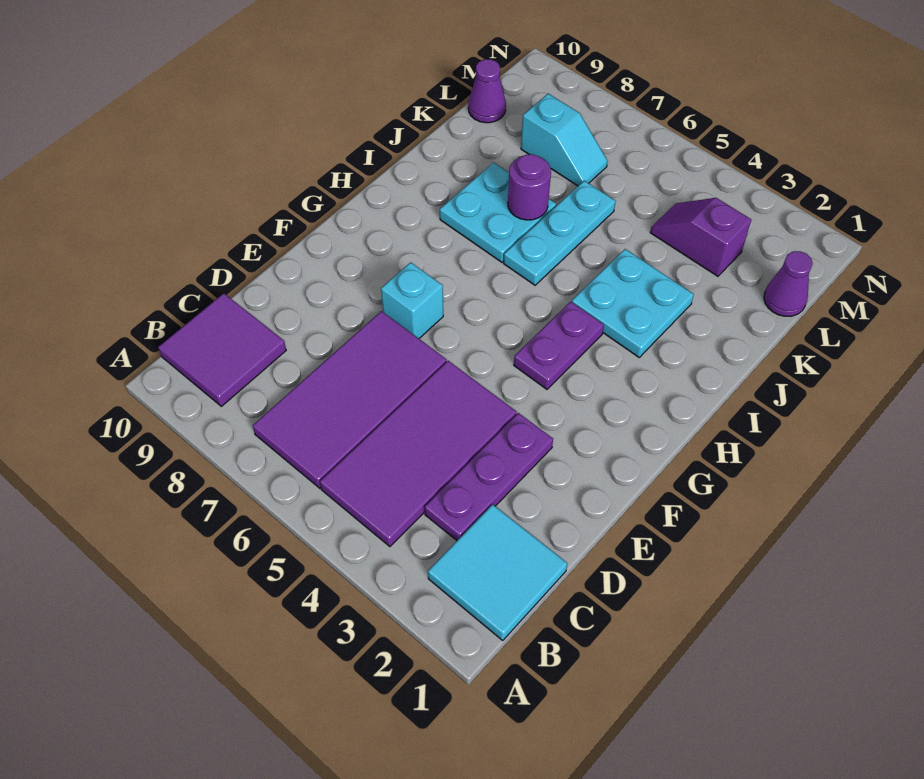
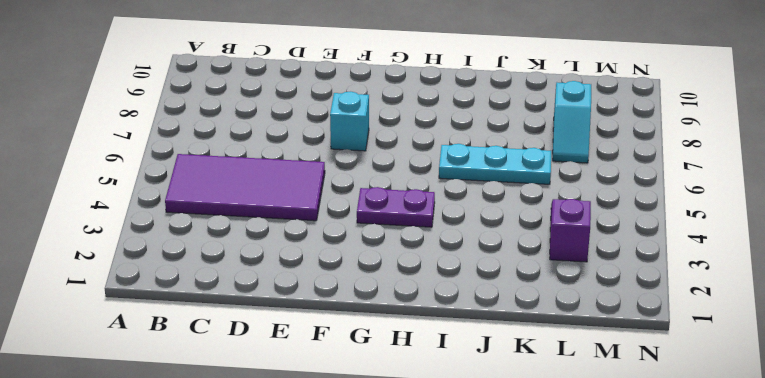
none -> cyan 2x2 tile [428,504,567,640]
none -> purple 2x4 tile [253,311,447,488]
none -> purple 2x2 tile [158,293,286,406]

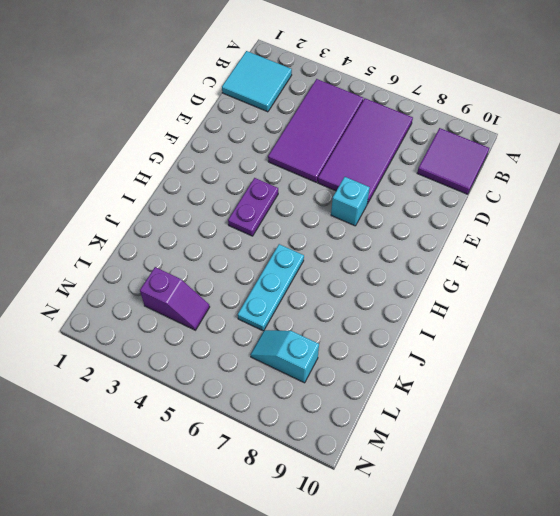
none -> purple 1x3 plate [425,413,553,540]
none -> cyan 2x2 plate [572,249,694,357]
none -> cyan 2x2 plate [440,162,556,262]

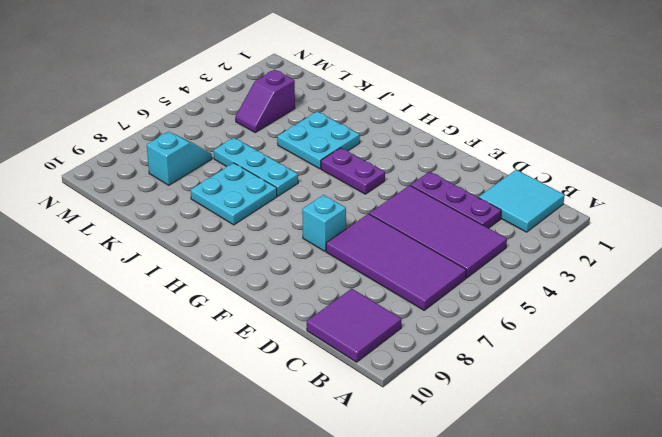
none -> purple 1x1 cone [764,251,813,316]
none -> purple 1x1 cone [468,59,506,123]
none -> purple 1x1 round brick [508,154,551,220]

